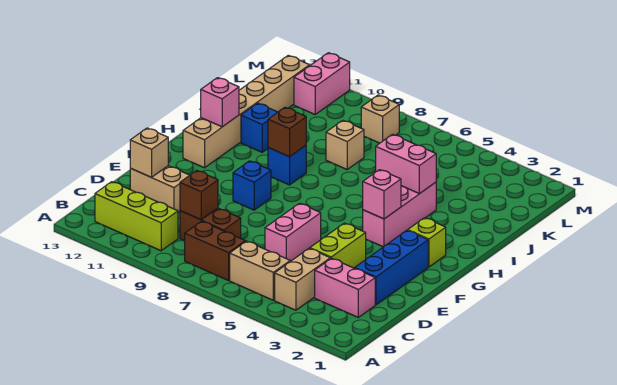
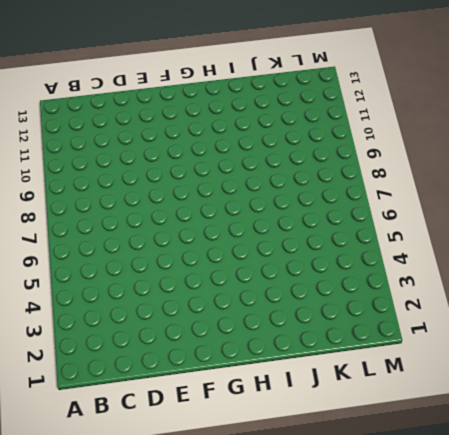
none -> tan 1x2 brick [275,248,330,310]
none -> tan 1x2 brick [230,241,290,300]
none -> brown 1x2 brick [185,221,245,280]

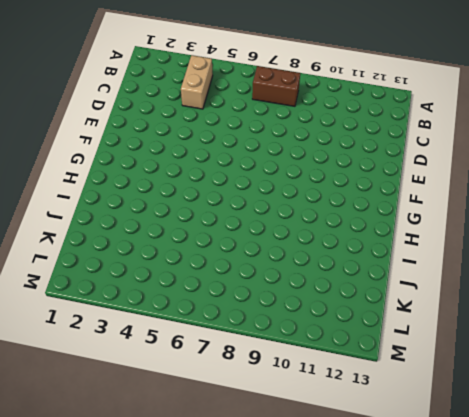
none -> tan 1x2 brick [230,241,290,300]
none -> lime 1x3 brick [95,182,178,251]
none -> pink 1x2 brick [315,258,375,317]

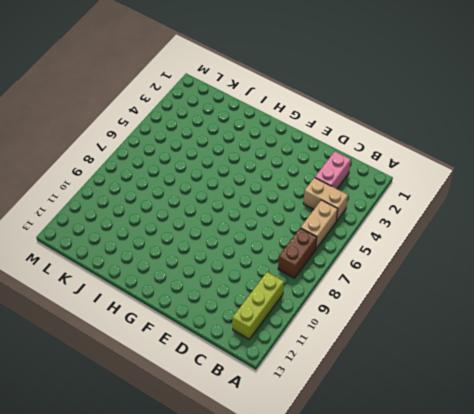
none -> brown 1x2 brick [180,208,241,241]
none -> blue 1x3 brick [355,230,428,305]
none -> lime 1x2 brick [310,223,366,268]

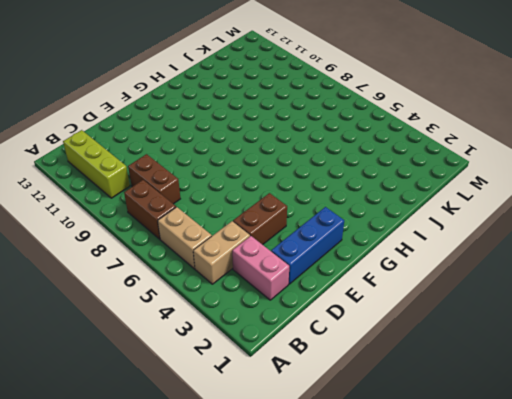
brown 1x2 brick [233,193,287,245] -> lime 1x2 brick [310,223,366,268]
none -> pink 1x2 brick [265,203,321,261]
none -> tan 1x2 brick [130,166,189,213]
none -> blue 1x1 brick [233,161,271,210]

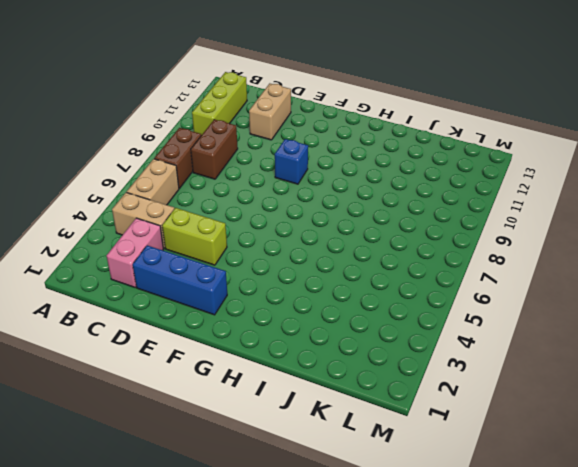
none -> pink 1x2 brick [265,203,321,261]
none -> lime 1x1 brick [408,218,446,267]
none -> pink 1x3 brick [363,182,436,247]

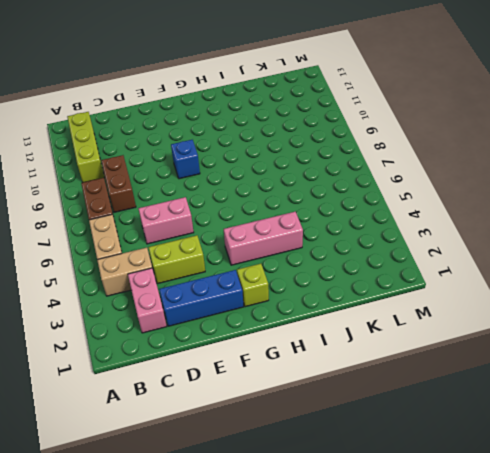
none -> tan 1x2 brick [130,166,189,213]
none -> tan 1x6 brick [183,55,310,168]
none -> blue 1x1 brick [268,145,306,185]

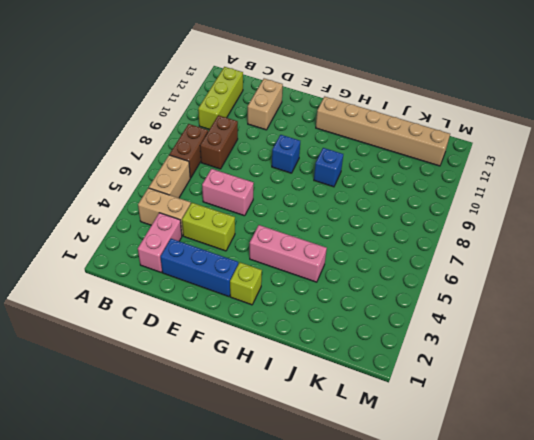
none -> blue 1x1 brick [241,103,278,152]
none -> tan 1x1 brick [326,120,364,169]
none -> tan 1x1 brick [361,95,399,143]

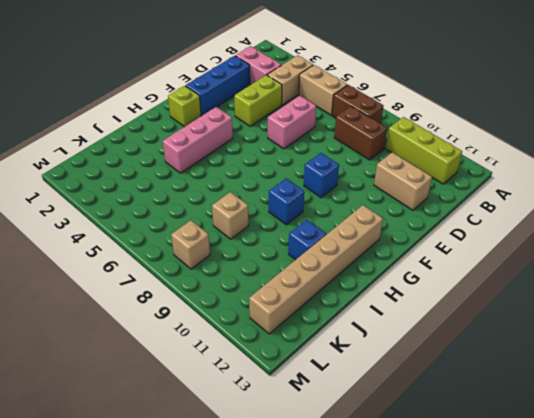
none -> pink 1x2 brick [294,53,350,114]
none -> brown 1x1 brick [180,170,218,220]
none -> tan 1x1 brick [130,128,168,177]

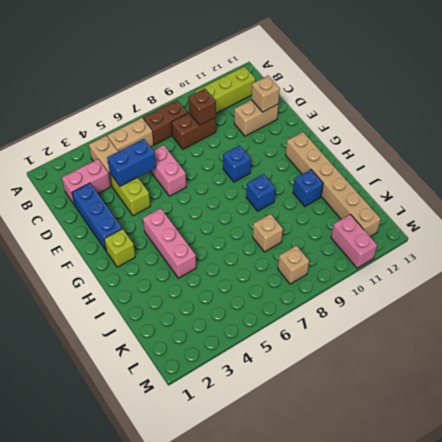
blue 1x2 brick [107,139,156,186] -> none
none -> pink 1x1 brick [363,170,401,219]
none -> brown 1x1 brick [268,107,306,157]
none -> pink 1x1 brick [201,78,239,127]

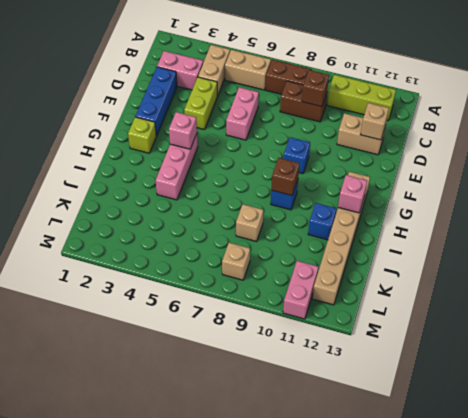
none -> pink 1x2 brick [376,134,436,194]

